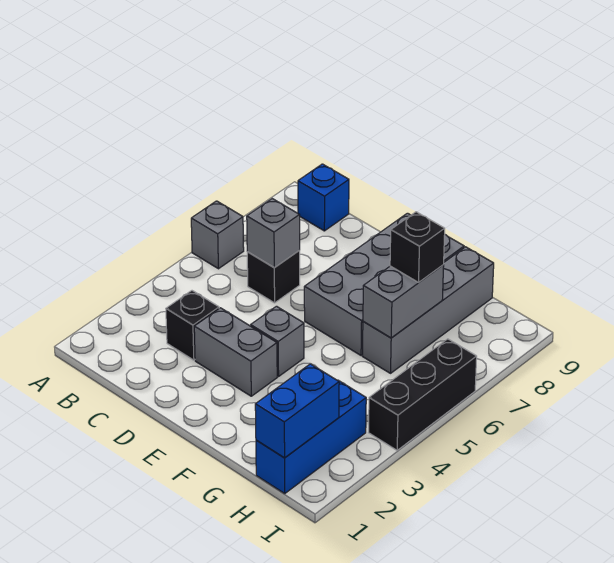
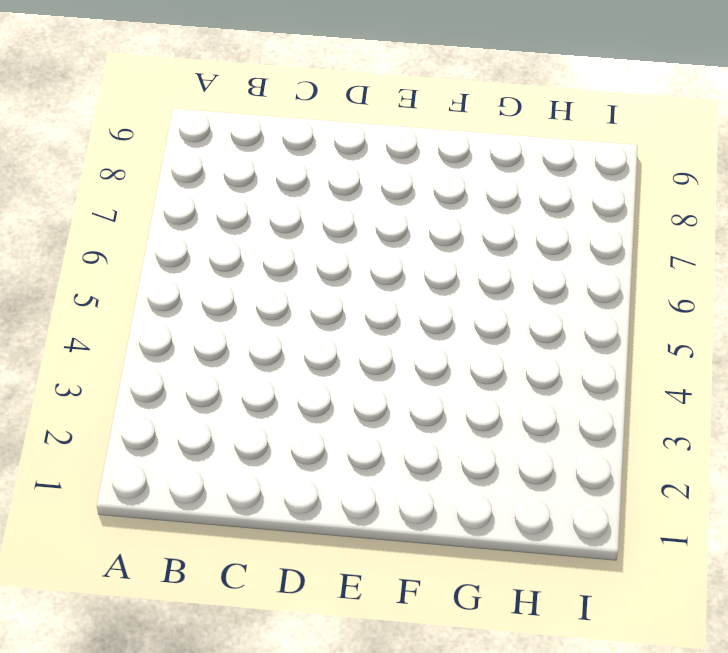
none -> grey 1x1 brick [191,201,244,269]
none -> blue 1x1 brick [298,164,349,231]
none -> black 1x1 brick [166,291,219,360]

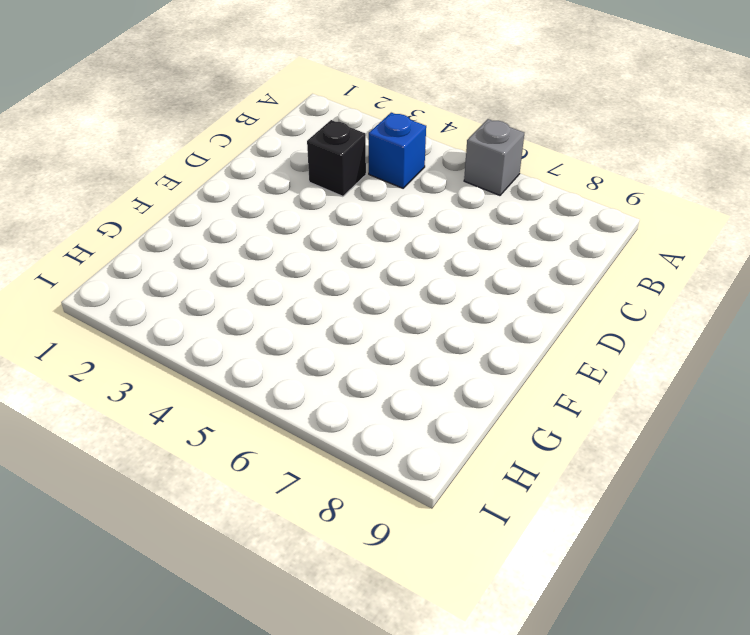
blue 1x1 brick [369,113,426,188] -> blue 1x1 brick moved to [298,164,349,231]
none -> black 1x1 brick [247,251,300,303]
none -> grey 1x2 brick [194,308,277,396]
none -> grey 1x1 brick [251,306,304,377]

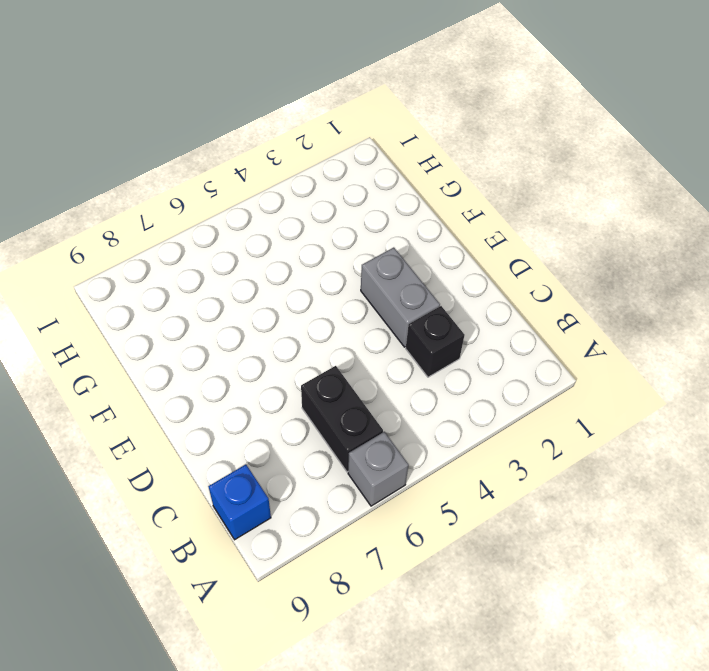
black 1x2 brick [301,366,383,472] -> black 1x1 brick [247,251,300,303]
none -> grey 1x1 brick [251,306,304,377]
none -> grey 2x4 brick [304,213,464,355]
none -> grey 1x4 brick [363,247,494,373]

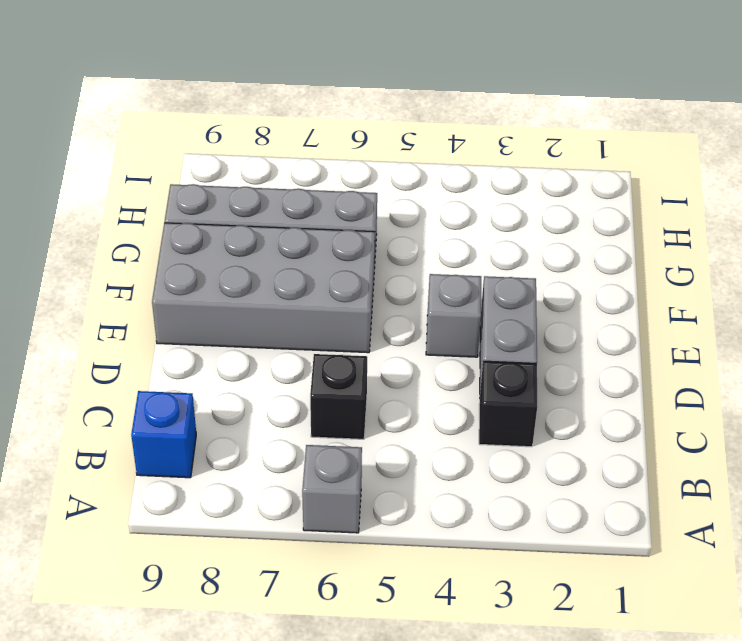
none -> blue 1x3 brick [256,380,366,493]
none -> black 1x3 brick [369,339,477,450]
none -> grey 1x1 brick [247,199,300,268]

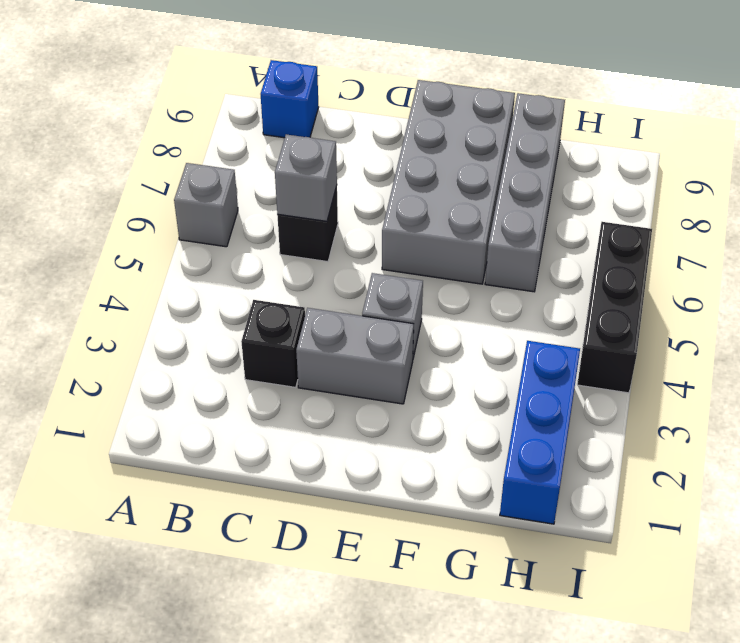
none -> grey 1x2 brick [363,265,444,338]
none -> blue 1x2 brick [255,364,339,458]
none -> black 1x1 brick [390,212,445,282]

